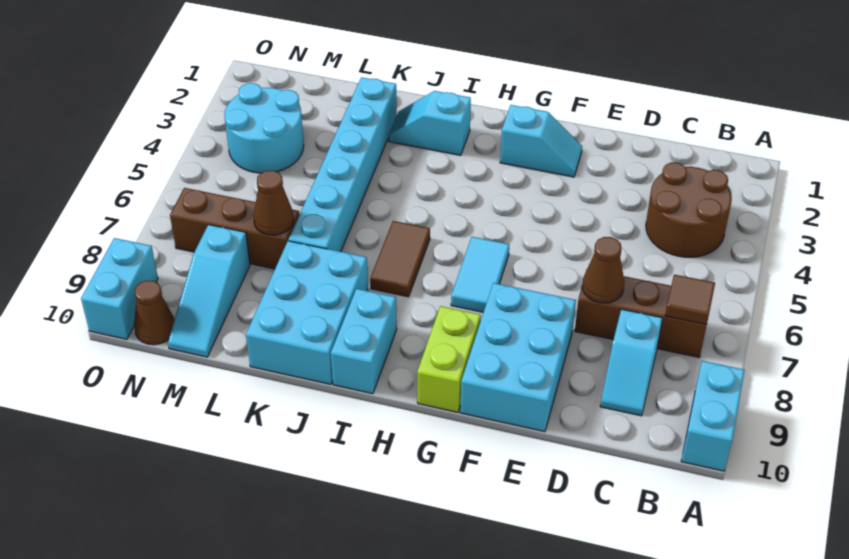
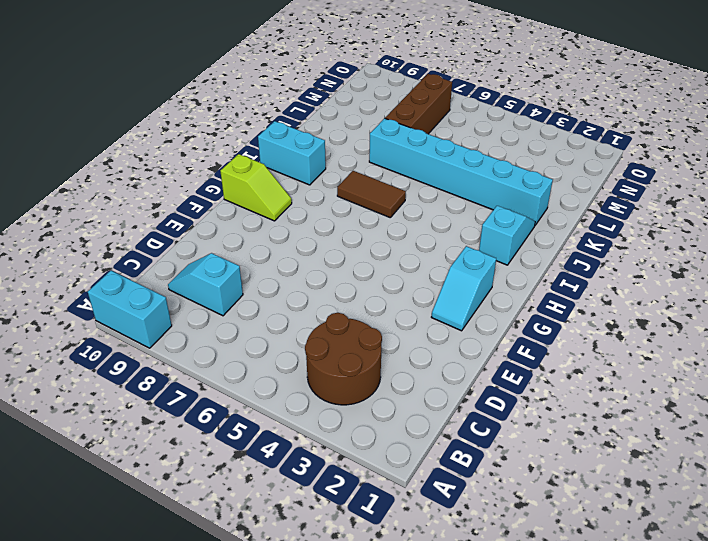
lime 1x2 slope [220,154,292,221] -> lime 1x2 brick [417,306,481,412]
none -> brown 1x3 brick [575,269,707,358]
none -> cyan 2x3 brick [460,283,576,432]
none -> cyan 1x2 tile [451,237,509,312]

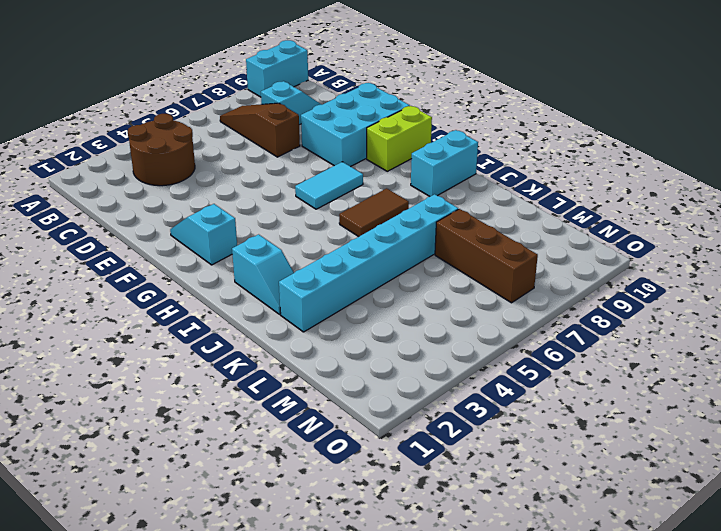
brown 1x3 slope [220,103,300,157] -> brown 1x3 brick [575,269,707,358]
none -> cyan 2x3 brick [246,241,368,384]
none -> cyan 2x2 round brick [224,83,304,173]
none -> cyan 1x3 slope [168,225,250,357]

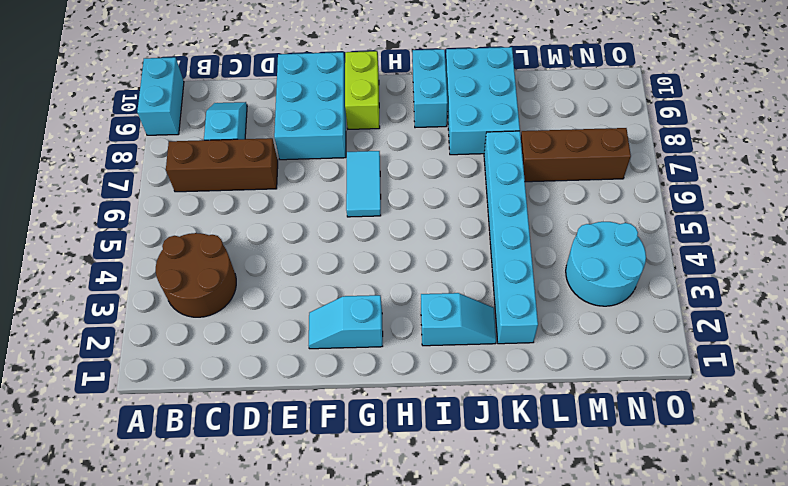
none -> brown 1x2 tile [370,221,430,297]
none -> cyan 1x3 slope [168,225,250,357]
none -> brown 1x1 cone [134,281,174,345]

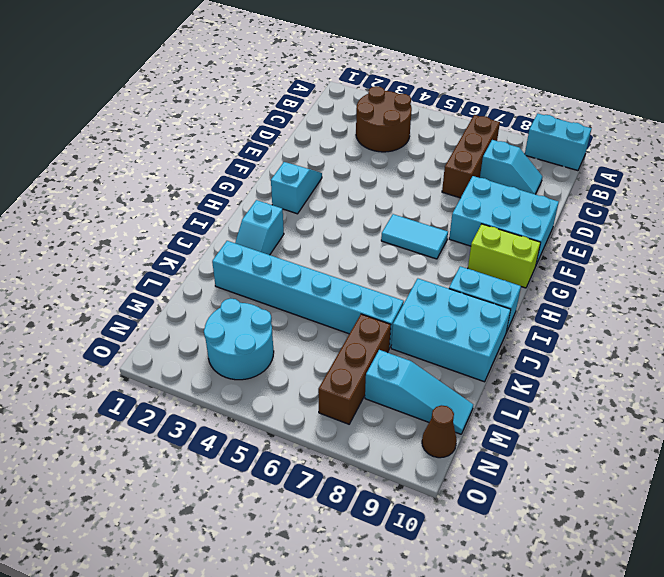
none -> brown 1x2 tile [370,221,430,297]
none -> cyan 1x2 brick [81,238,158,339]
none -> brown 1x1 tile [665,275,715,325]

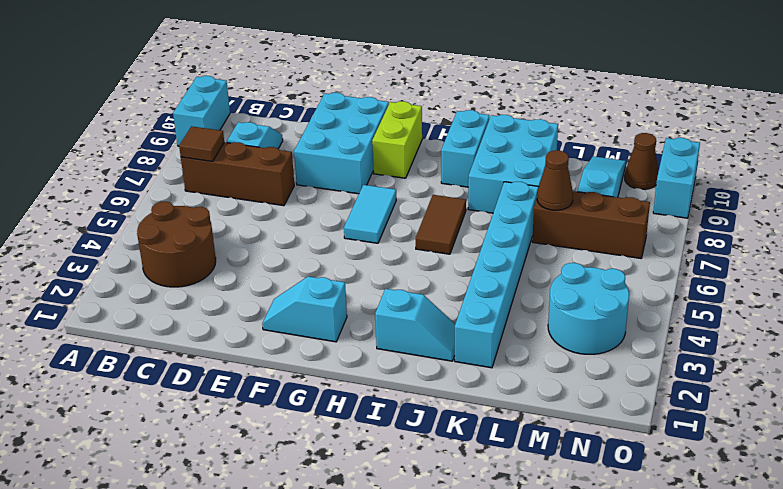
none -> brown 1x1 cone [582,237,624,303]

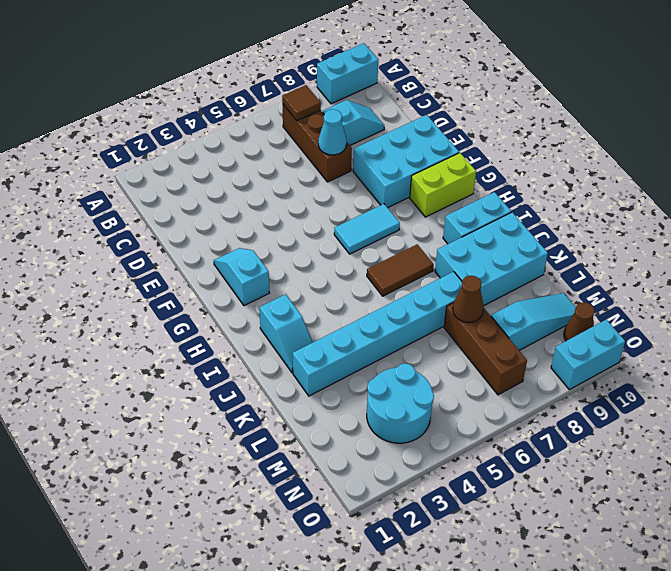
cyan 1x1 cone [318,109,347,155] -> brown 1x1 cone [582,237,624,303]
none -> brown 2x2 round brick [646,162,732,257]

